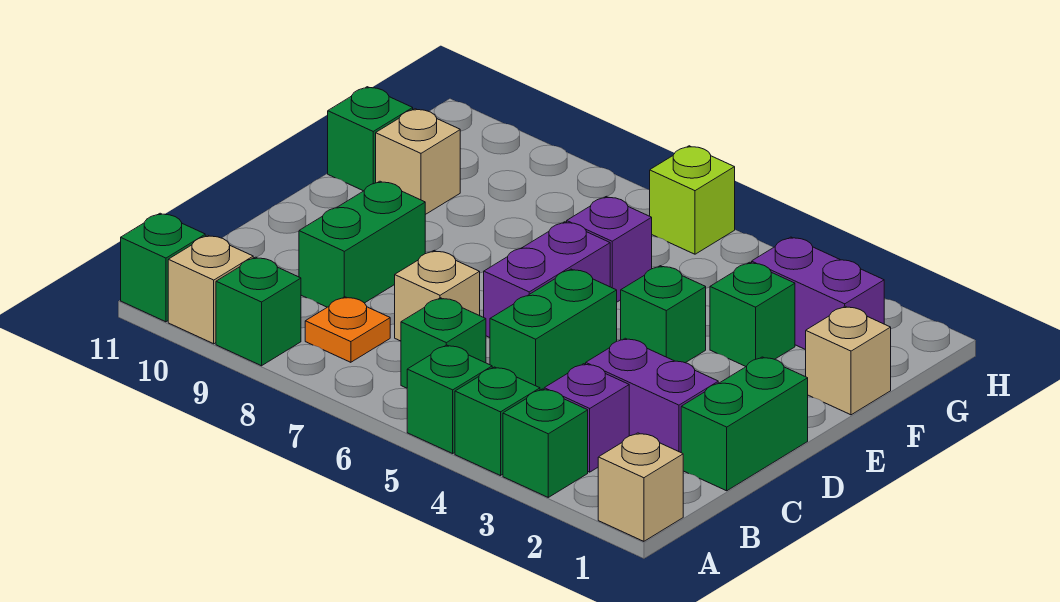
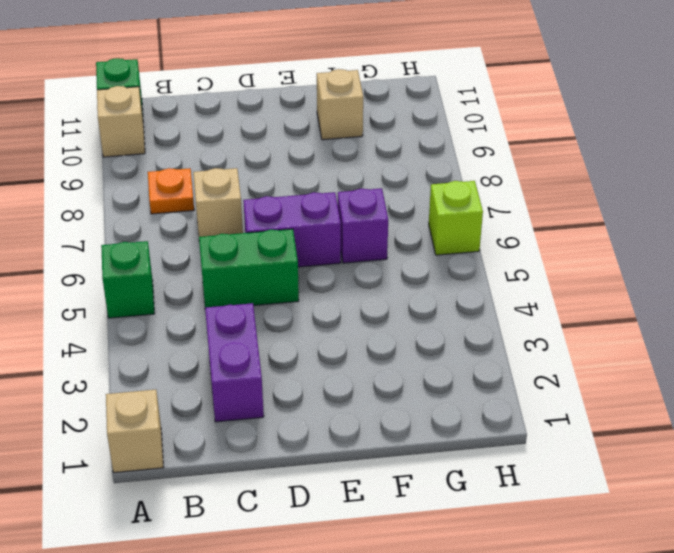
none -> green 1x1 brick [503,389,588,497]
none -> green 1x1 brick [455,367,540,476]
none -> green 1x1 brick [216,257,301,366]

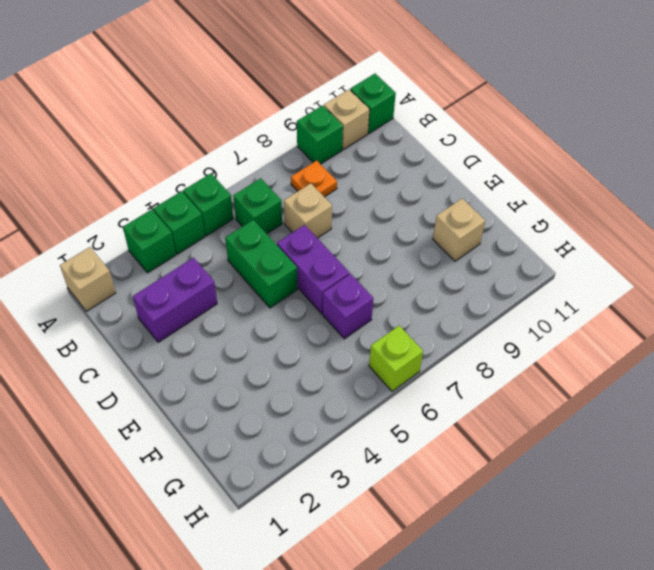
none -> purple 1x1 brick [544,364,629,472]
none -> green 1x2 brick [681,357,808,491]
none -> green 1x2 brick [299,181,425,307]

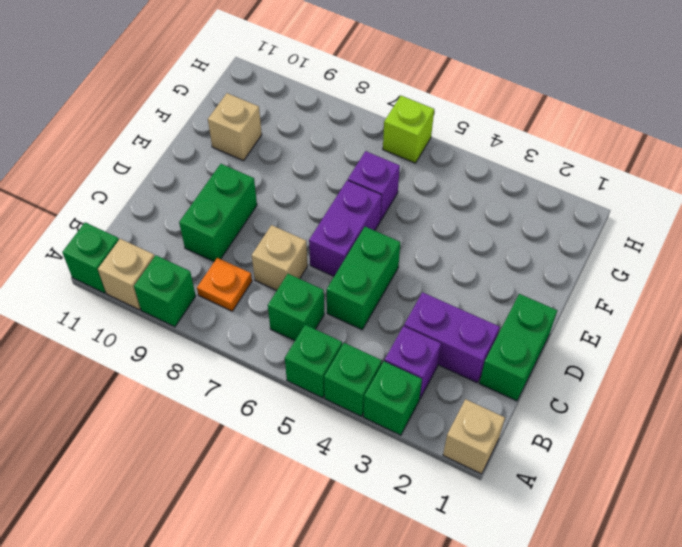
none -> green 1x1 brick [621,266,706,363]
none -> tan 1x1 brick [806,306,891,415]
none -> green 1x1 brick [710,262,795,366]

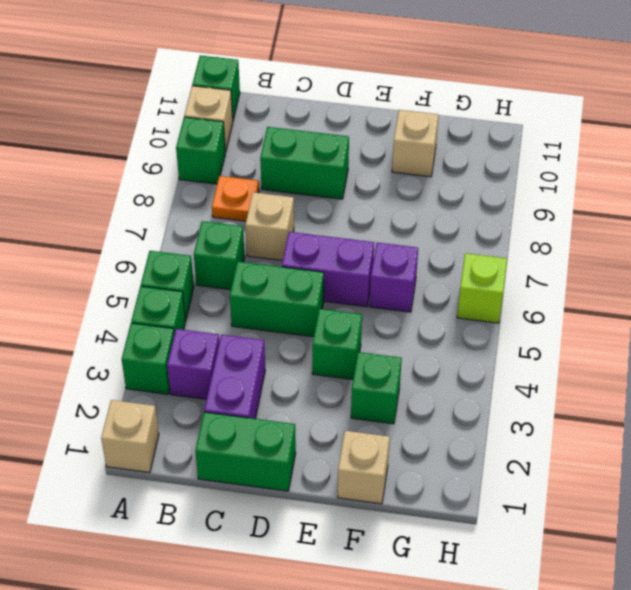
none -> green 1x1 brick [328,87,413,191]
none -> purple 1x2 brick [752,237,884,350]

